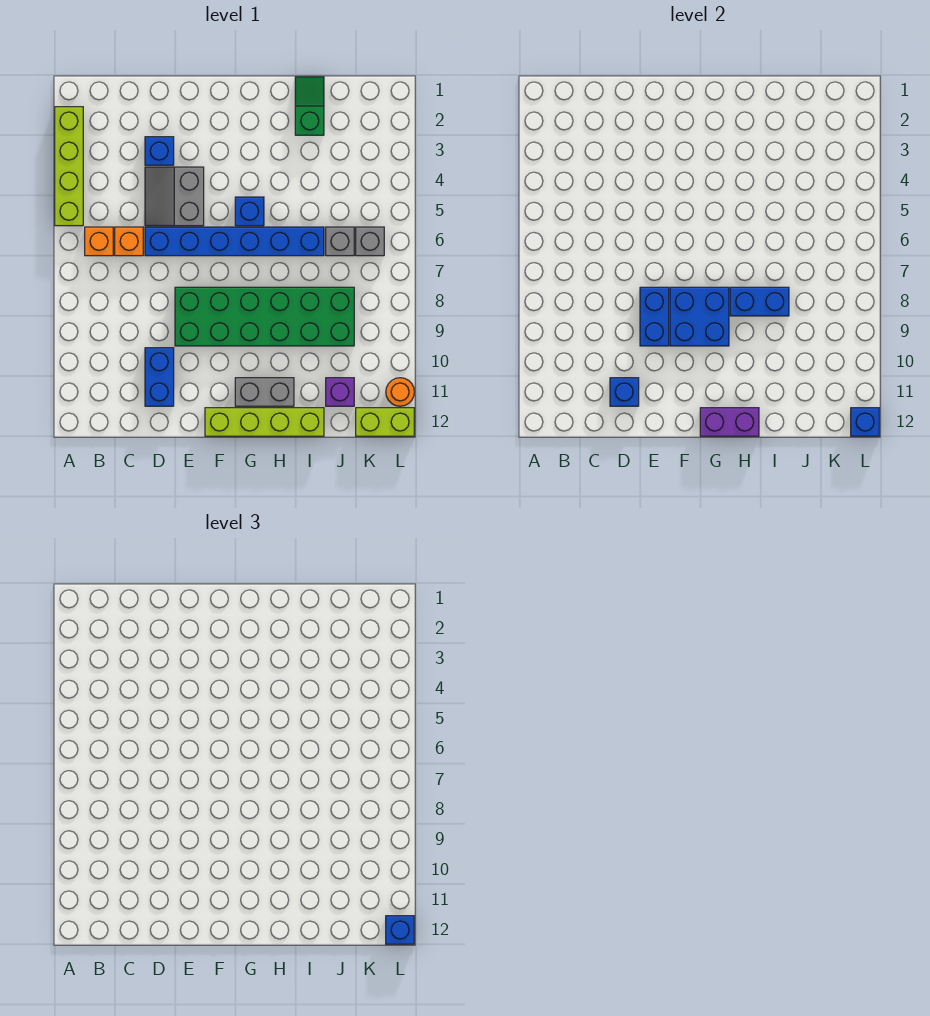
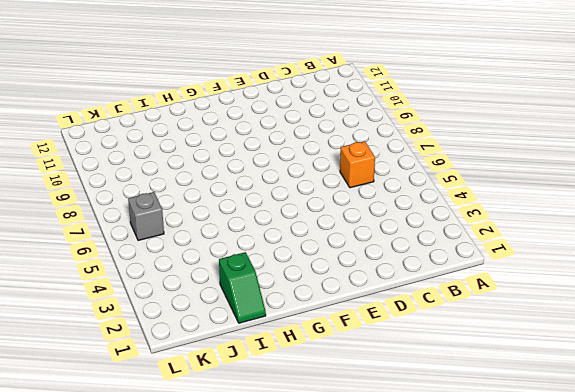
none -> lime 1x4 brick [55,107,83,226]
none -> orange 1x1 brick [85,227,113,256]
none -> blue 1x1 brick [145,137,174,165]

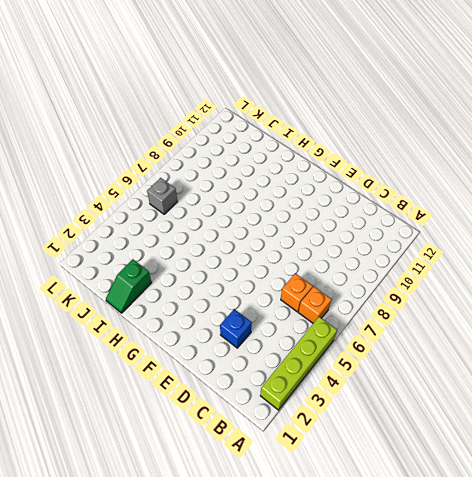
none -> grey 2x2 slope [145,167,204,226]
none -> blue 1x6 brick [145,227,324,256]
none -> blue 1x2 brick [145,348,174,406]

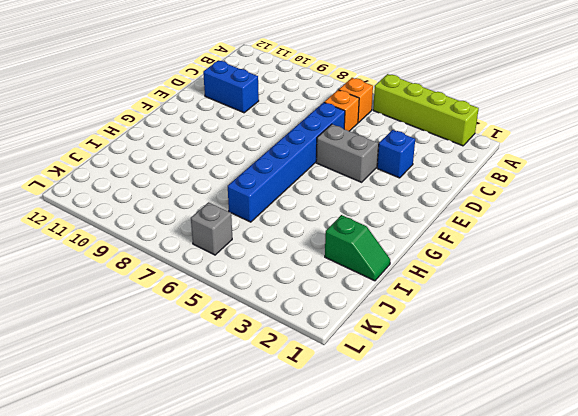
none -> green 2x6 brick [175,287,354,346]
none -> lime 1x4 brick [205,408,324,436]
none -> blue 1x1 brick [235,197,264,226]

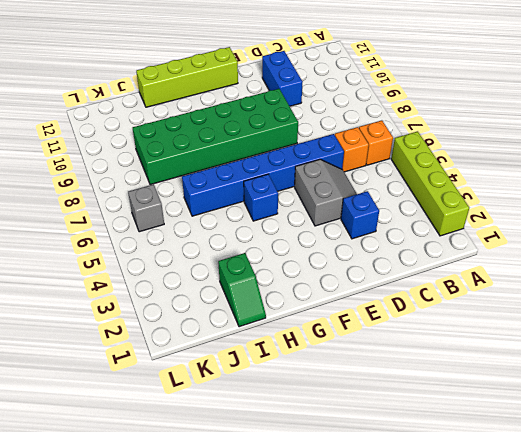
none -> grey 1x2 brick [235,378,294,406]
none -> grey 1x1 brick [326,227,354,256]
none -> purple 1x1 brick [326,378,354,406]

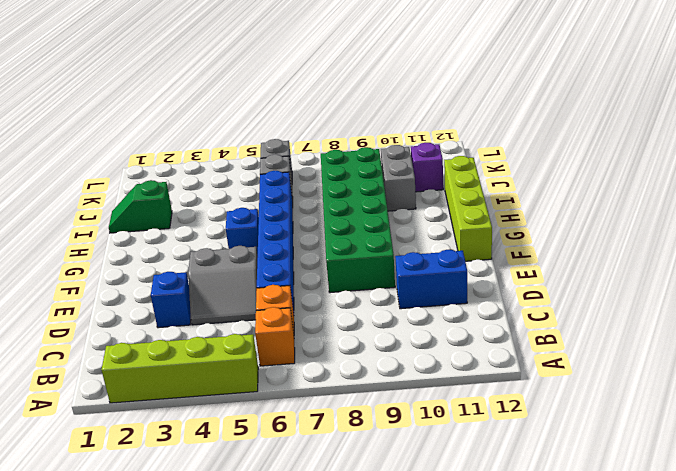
grey 1x2 brick [381,145,416,211] -> grey 1x2 brick moved to [235,378,294,406]
none -> lime 1x2 brick [356,408,414,436]
none -> orange 1x1 round brick [386,378,414,406]
none -> blue 1x1 brick [610,378,639,406]

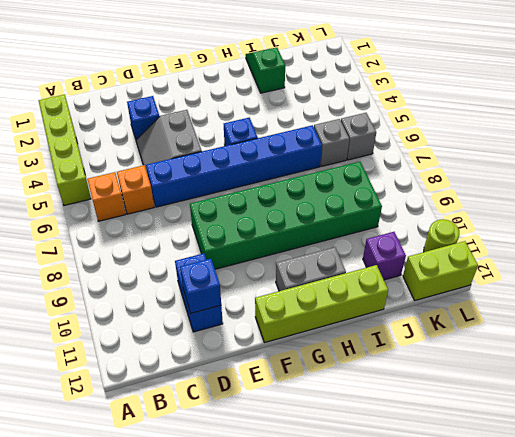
lime 1x1 round brick [424,219,459,252] -> orange 1x1 round brick [386,378,414,406]
none -> blue 1x2 brick [640,287,669,346]
none -> blue 2x2 brick [670,287,729,346]
none -> purple 1x2 brick [700,408,759,436]

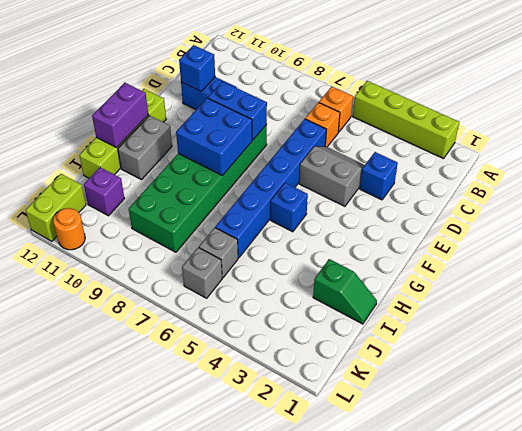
none -> blue 1x2 brick [730,287,789,316]
none -> blue 1x1 brick [851,408,879,436]
none -> blue 1x1 brick [386,916,414,944]

